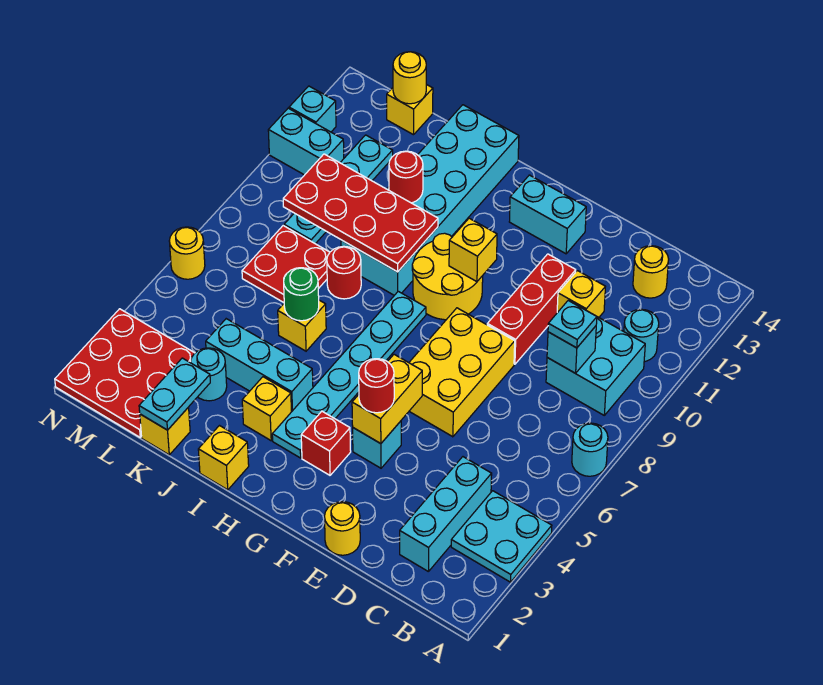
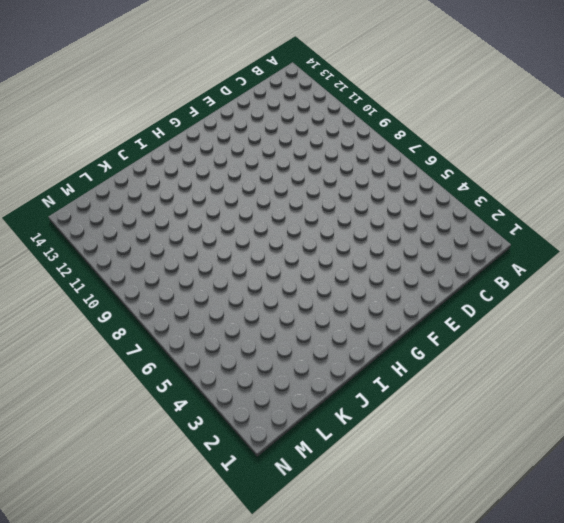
none -> cyan 2x2 plate [451,491,552,582]
none -> cyan 1x1 round brick [572,423,608,476]
none -> cyan 2x2 brick [546,317,645,415]
none -> cyan 1x1 round brick [624,309,659,362]

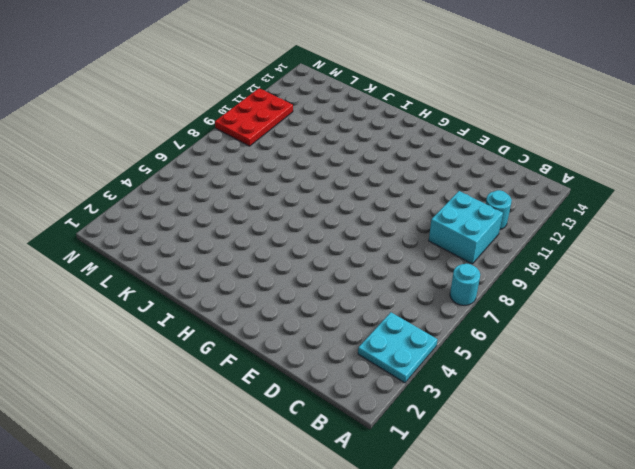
red 2x3 plate [215,88,293,146] -> cyan 1x2 brick [268,108,344,175]
none -> cyan 1x3 brick [400,457,492,572]
none -> yellow 1x1 round brick [633,246,669,298]
none -> yellow 1x1 brick [557,271,605,317]
none -> yellow 1x1 round brick [325,502,360,555]

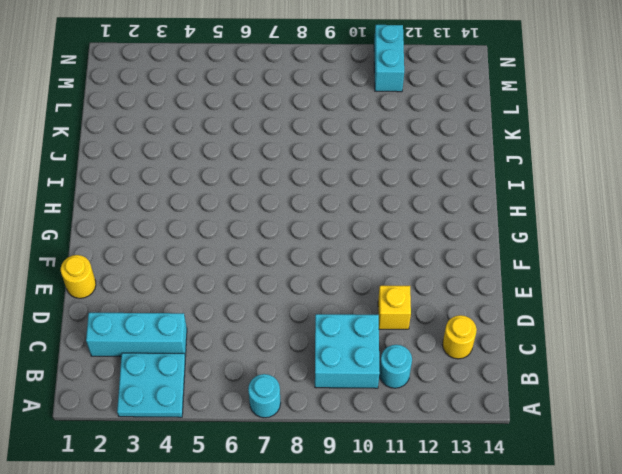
none -> yellow 2x3 brick [409,308,515,437]
none -> red 1x3 brick [487,254,576,364]
none -> cyan 1x1 brick [353,421,401,468]
none -> cyan 1x2 brick [509,175,586,254]

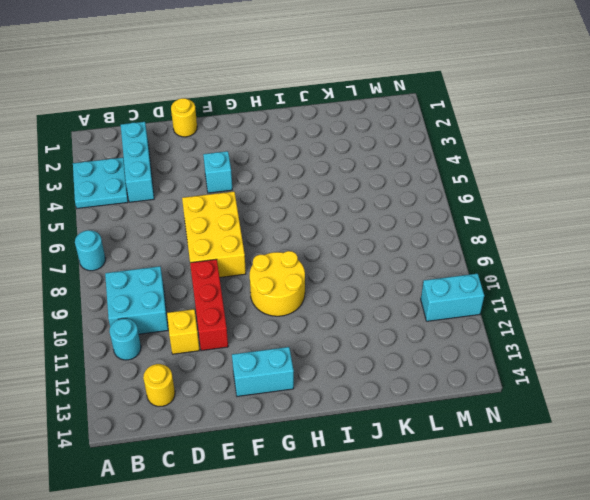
none -> red 1x1 brick [301,411,351,475]
none -> cyan 1x6 plate [272,291,426,458]
none -> yellow 1x1 brick [198,426,249,490]
none -> yellow 1x1 brick [242,377,292,441]

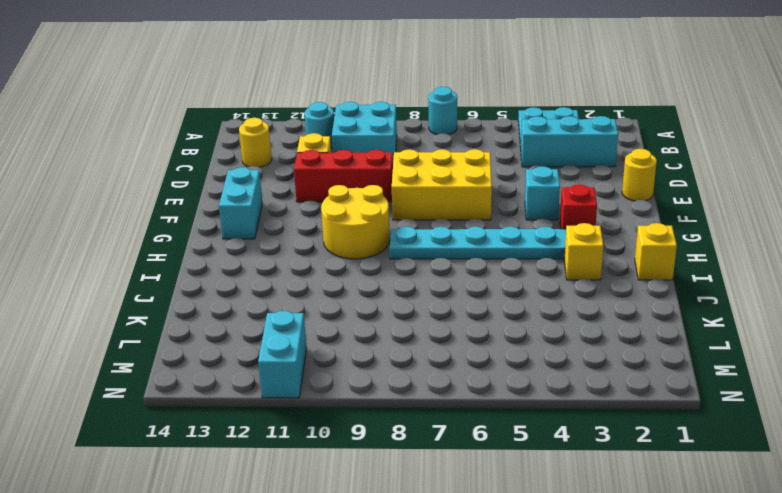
none -> cyan 1x3 brick [206,319,313,411]
none -> cyan 2x6 brick [341,105,519,295]
none -> yellow 1x1 brick [278,300,326,351]
none -> red 1x1 round brick [327,246,361,299]

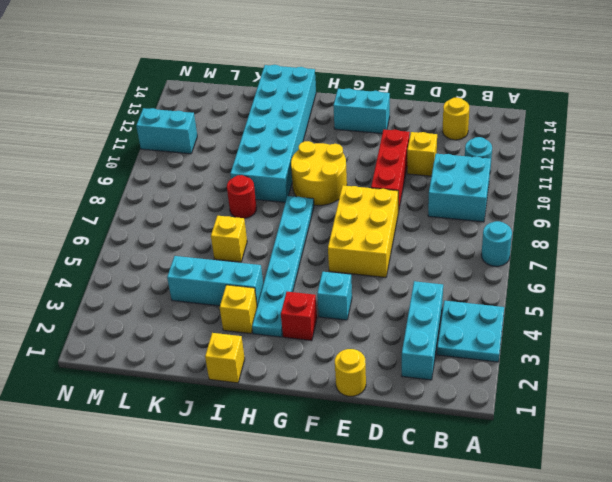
none -> yellow 1x1 brick [140,407,190,455]
none -> cyan 1x1 round brick [191,348,227,401]
none -> red 2x2 plate [242,226,330,303]
none -> red 3x3 plate [55,309,195,437]

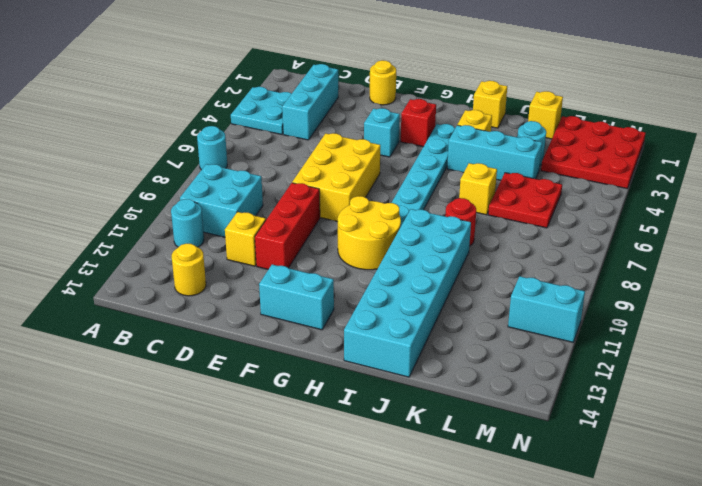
red 2x2 plate [488,173,562,228] -> red 2x2 plate moved to [242,226,330,303]
none -> cyan 1x4 plate [284,135,393,244]
none -> yellow 1x1 brick [387,84,433,135]
none -> yellow 1x1 round brick [169,227,205,279]
none -> cyan 1x1 brick [289,86,336,132]

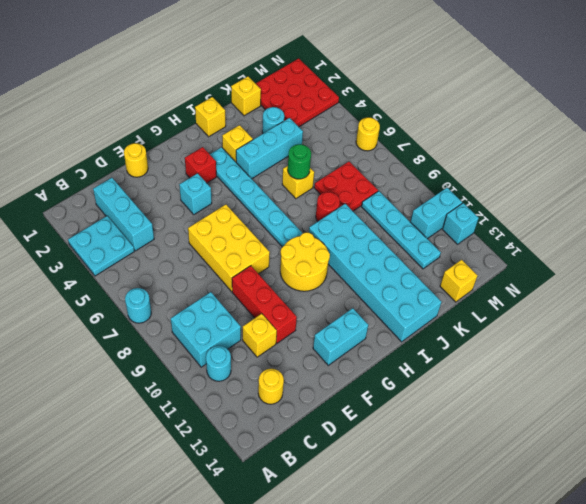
none -> cyan 1x1 brick [547,326,596,373]
none -> yellow 1x2 brick [352,354,422,444]
none -> yellow 1x1 brick [449,218,497,282]
none -> red 2x4 plate [283,154,438,272]

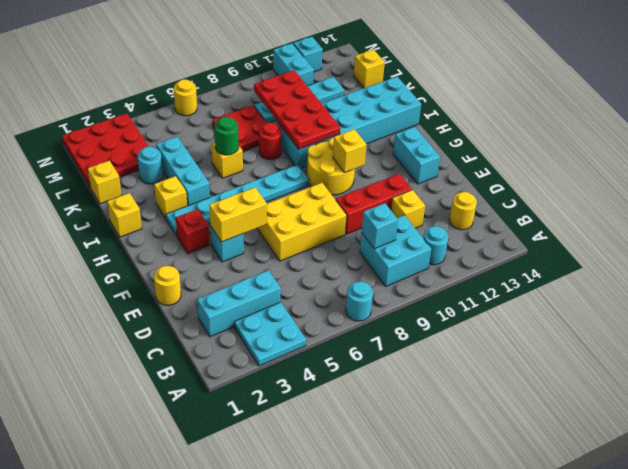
none -> red 1x1 round brick [389,151,423,203]
none -> cyan 1x2 plate [139,358,210,430]
none -> yellow 1x1 round brick [393,52,426,104]
none -> cyan 1x1 plate [548,301,597,348]

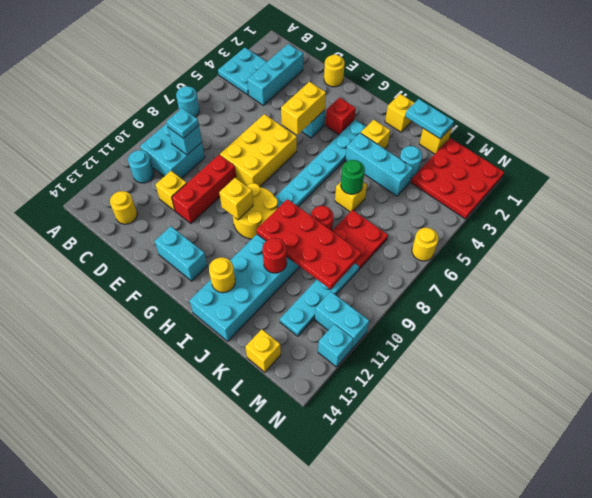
yellow 1x1 round brick [209,257,235,293] -> yellow 1x1 round brick moved to [393,52,426,104]
cyan 1x2 plate [405,99,454,139] -> cyan 1x2 plate turned to [139,358,210,430]
none -> red 1x1 round brick [359,359,394,413]

